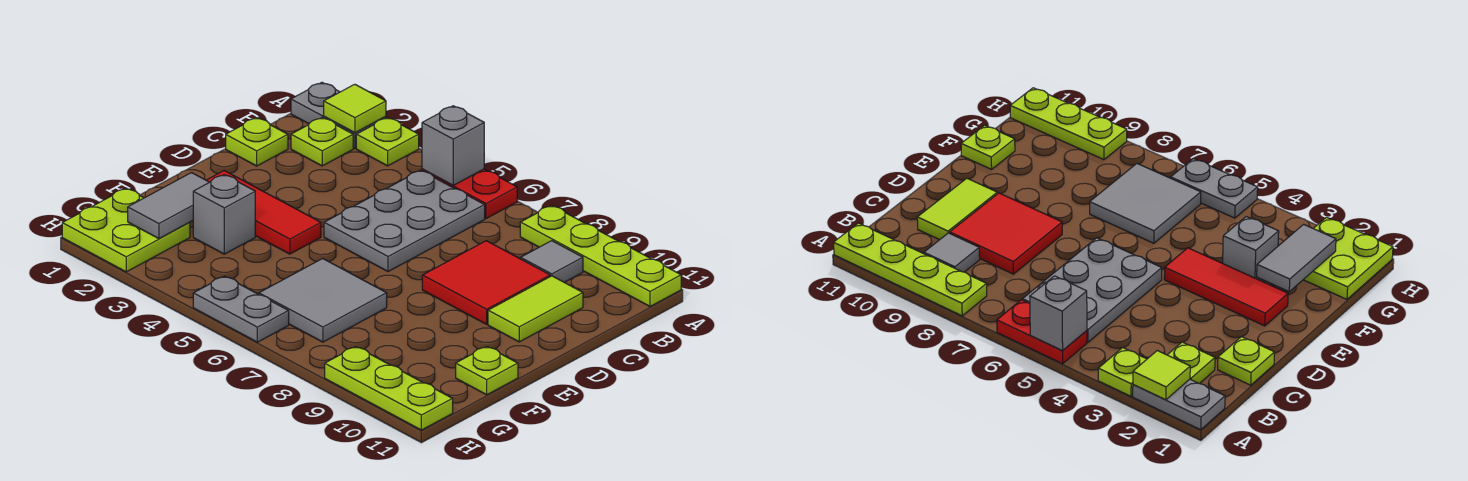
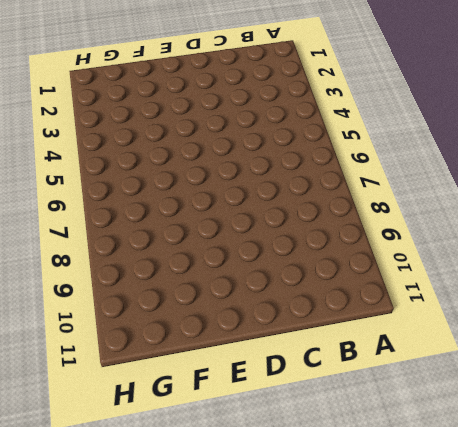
none -> grey 1x2 plate [291,82,386,148]
none -> lime 1x1 plate [356,118,419,166]
none -> red 1x2 plate [422,169,517,219]

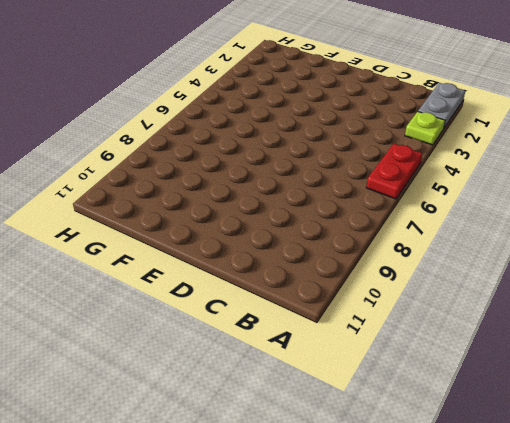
none -> lime 1x4 plate [520,205,681,307]
none -> lime 1x1 plate [291,118,353,166]
none -> grey 2x3 plate [324,170,485,272]

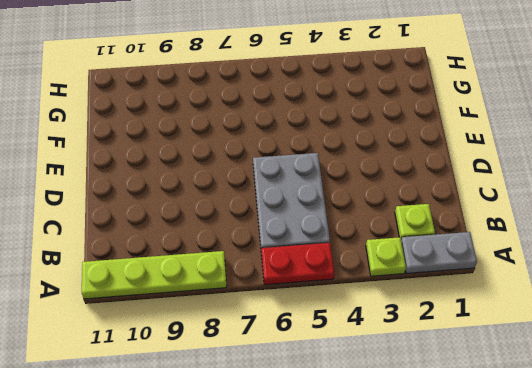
none -> grey 1x1 tile [521,241,583,282]
none -> lime 1x1 plate [226,118,288,166]
none -> red 2x2 tile [422,241,550,324]

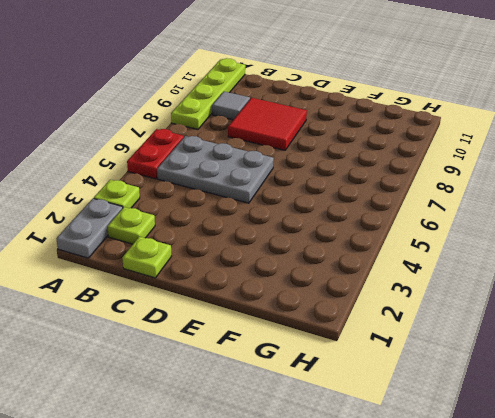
none -> lime 1x2 tile [488,276,583,342]
none -> red 1x3 tile [206,171,321,254]
none -> grey 1x1 brick [193,175,255,254]

